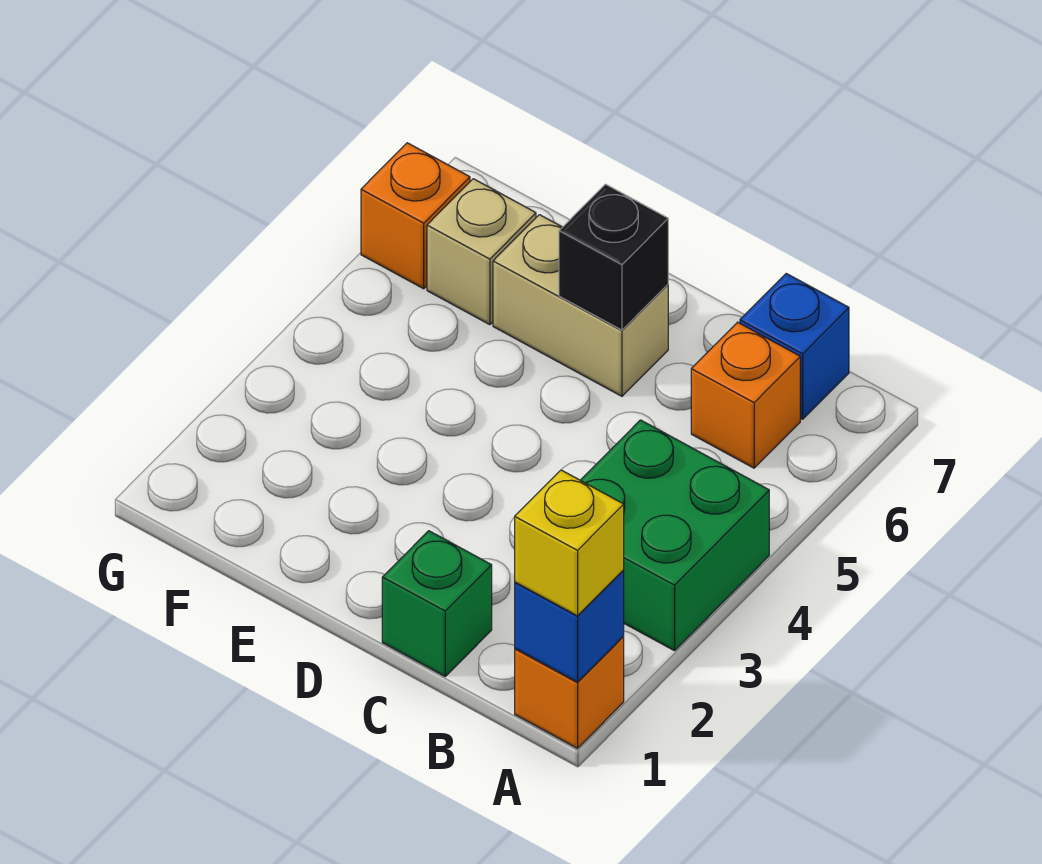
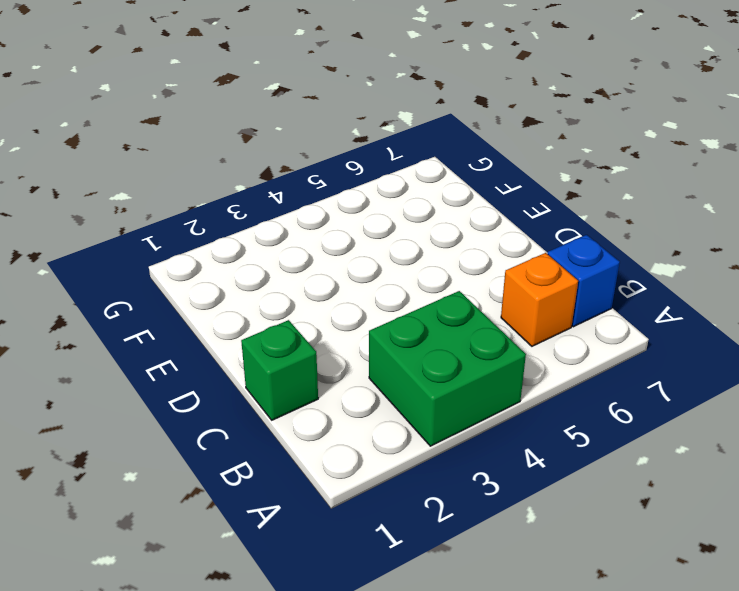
none -> orange 1x1 brick [515,637,624,748]
none -> tan 1x2 brick [493,215,668,396]

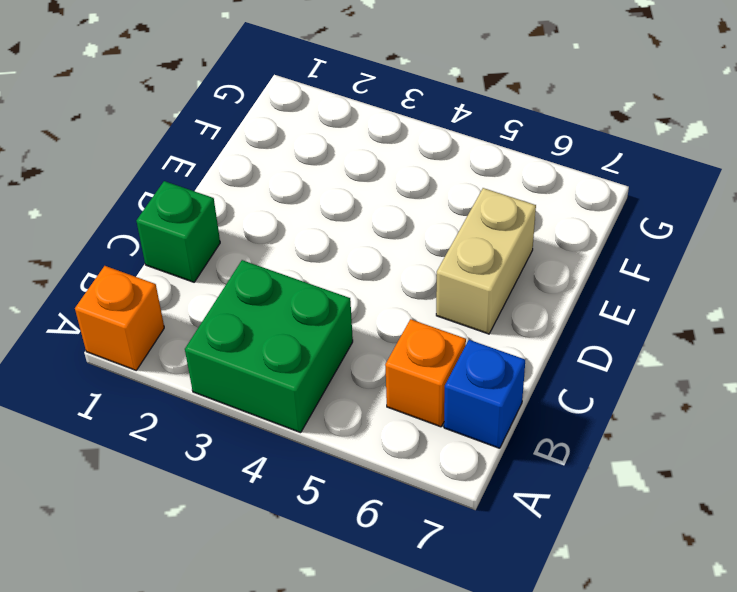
none -> tan 1x1 brick [427,179,536,325]
none -> orange 1x1 brick [361,143,470,289]

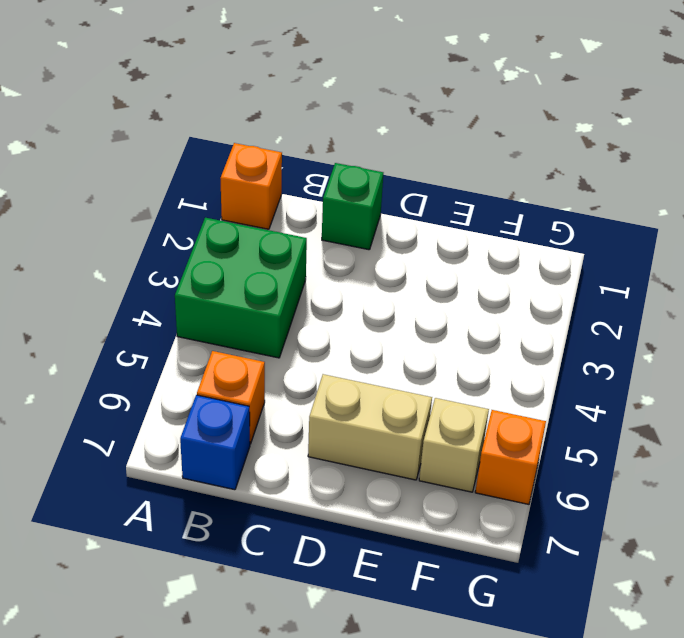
none -> blue 1x1 brick [515,570,624,682]
none -> black 1x1 brick [559,184,668,330]

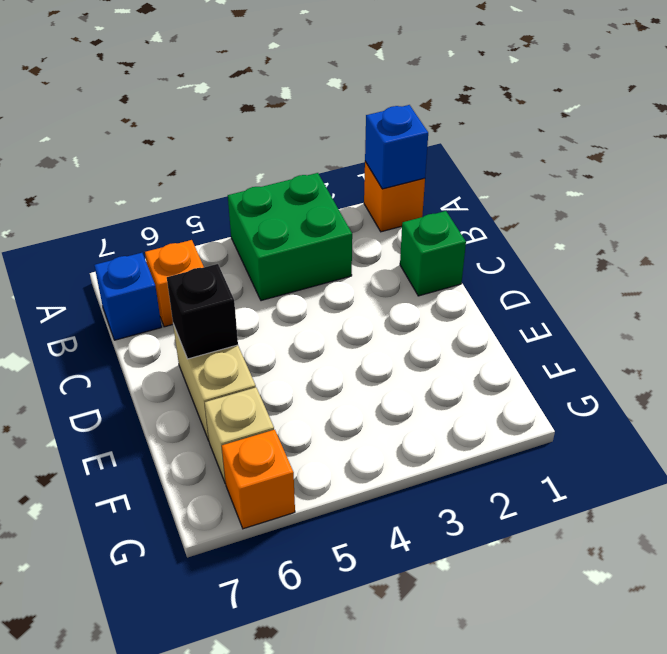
none -> yellow 1x1 brick [515,470,624,616]

